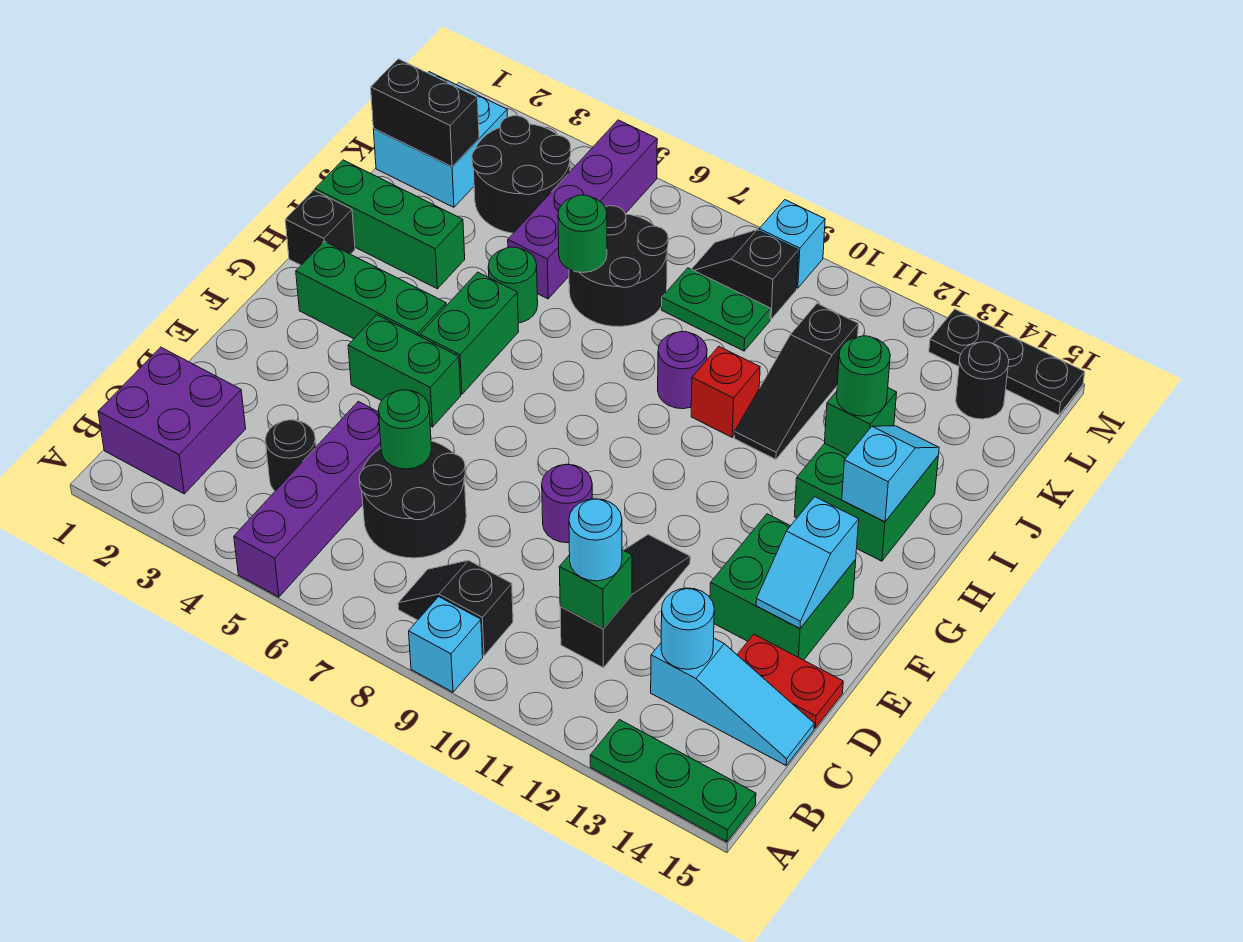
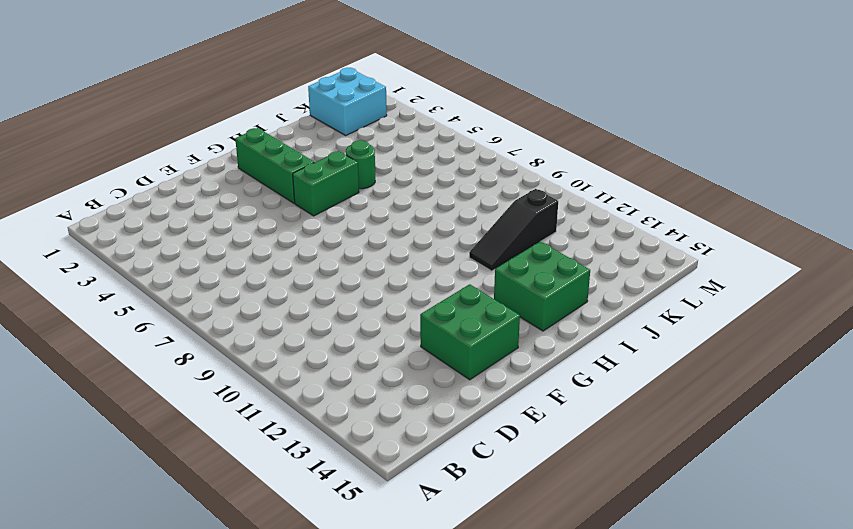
none -> purple 1x4 brick [234,402,381,597]
none -> cyan 1x1 brick [409,597,483,692]
none -> green 1x3 plate [590,720,756,842]
none -> purple 2x2 brick [98,347,246,494]

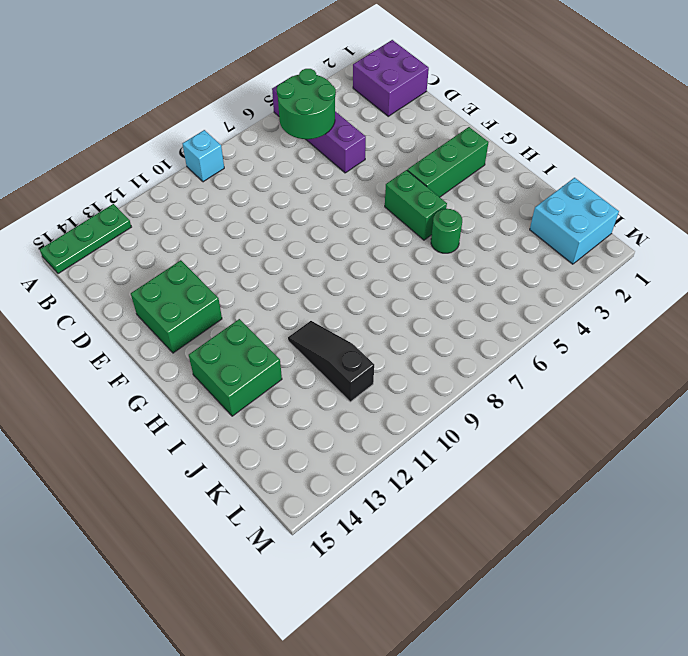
green 2x2 round brick [277,69,336,139] -> none
none -> black 1x2 slope [398,560,513,656]
none -> black 1x1 round brick [265,420,316,491]
none -> black 2x2 round brick [359,441,466,558]
none -> black 1x3 slope [560,535,690,668]

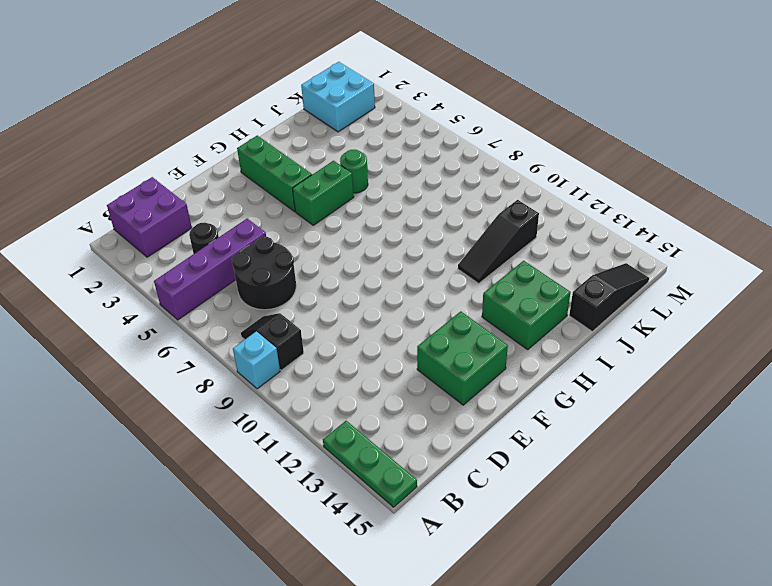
black 1x3 slope [569,263,649,331] -> black 1x3 slope moved to [560,535,690,668]
none -> cyan 1x3 slope [651,638,814,765]
none -> red 1x2 plate [737,634,843,728]
none -> purple 1x1 round brick [542,464,592,543]
none -> green 1x2 brick [348,315,461,427]

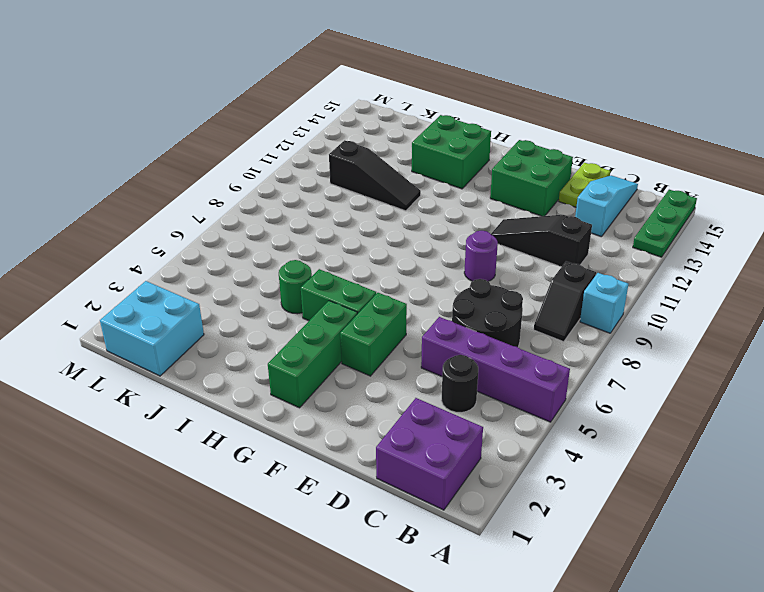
lime 1x2 plate [559,163,610,207] -> red 1x2 plate [737,634,843,728]
none -> black 1x1 brick [285,190,355,265]
none -> green 1x3 brick [315,160,465,289]
none -> purple 1x1 round brick [658,332,707,409]
none -> red 1x1 brick [691,346,760,437]

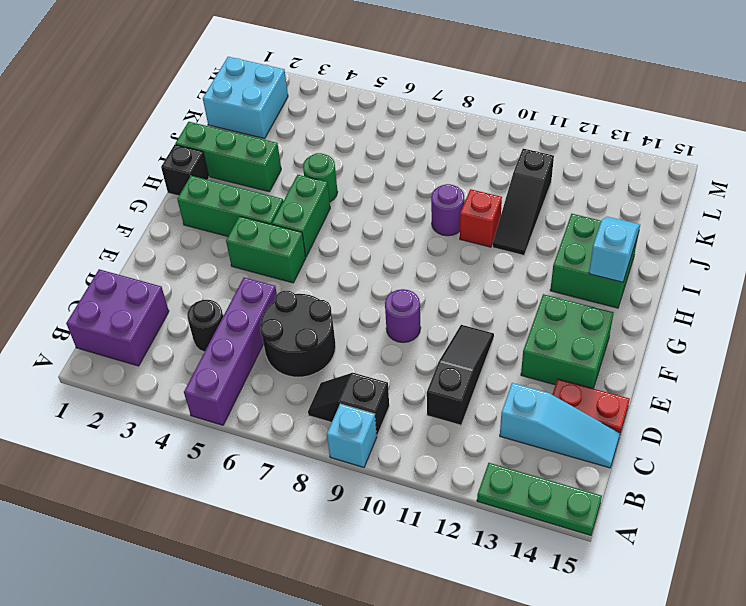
none -> purple 1x4 brick [508,120,657,299]
none -> black 2x2 round brick [569,206,668,327]
none -> black 2x2 round brick [472,116,571,233]
none -> green 1x2 plate [662,268,770,351]

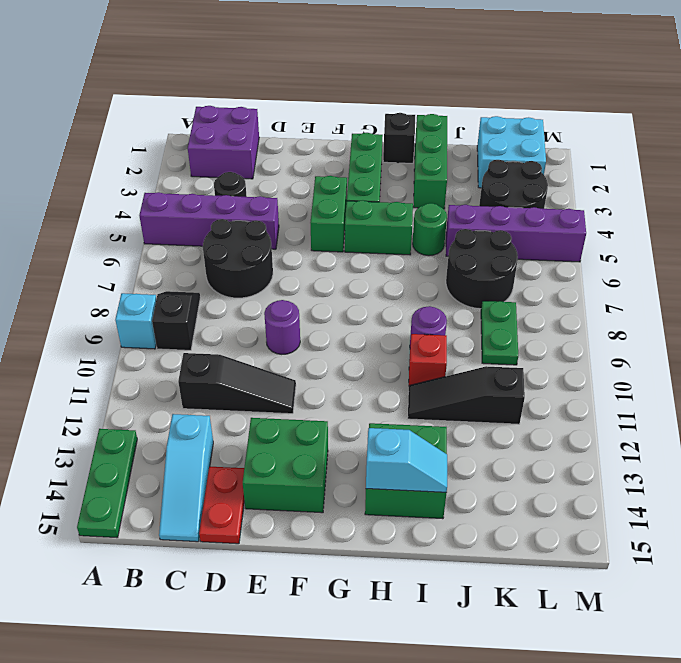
none -> black 1x2 slope [691,230,799,319]
none -> black 1x1 round brick [956,342,1009,419]
none -> cyan 1x1 brick [759,200,825,288]
none -> black 1x3 plate [929,309,1085,415]

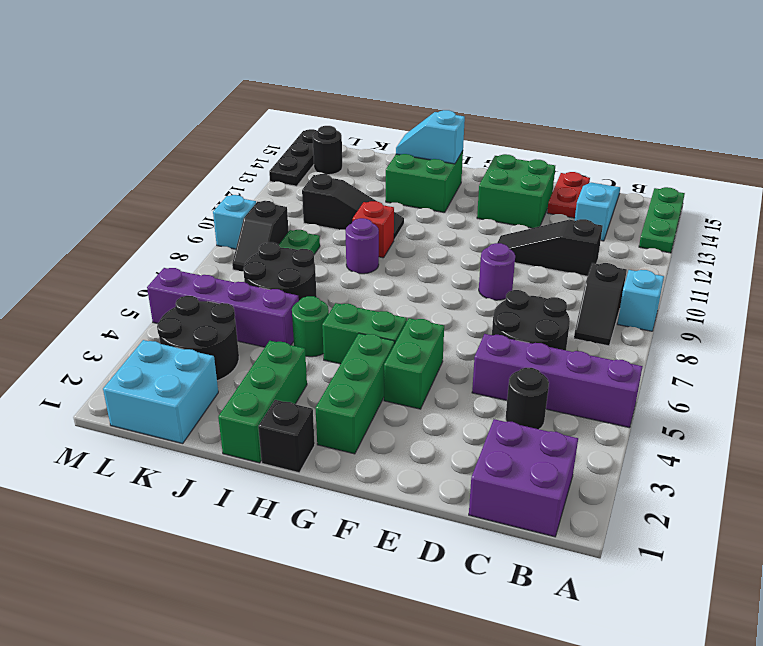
none -> green 1x1 brick [559,550,632,629]
none -> cyan 1x1 round brick [661,588,714,669]
none -> green 1x1 round brick [379,390,432,469]
none -> cyan 1x2 slope [756,497,859,629]

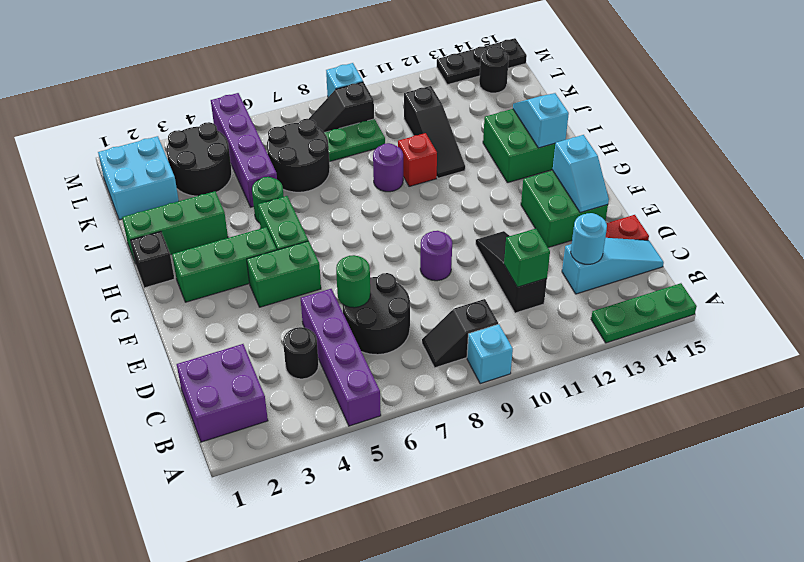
none -> green 1x1 brick [825,388,897,455]
none -> green 1x1 round brick [558,195,607,273]
none -> black 1x2 brick [371,59,479,167]
none -> cyan 1x1 round brick [569,499,622,581]

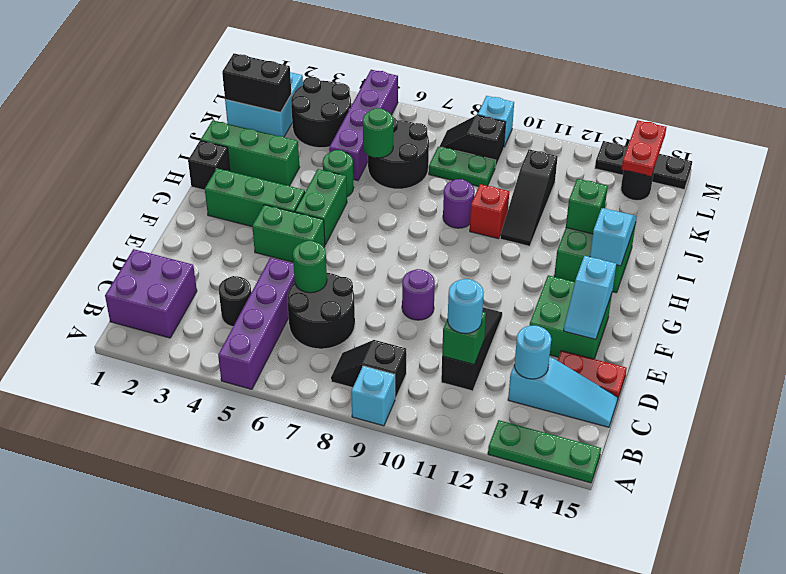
red 1x2 plate [622,120,666,176] -> none
none -> green 1x1 round brick [837,336,890,416]

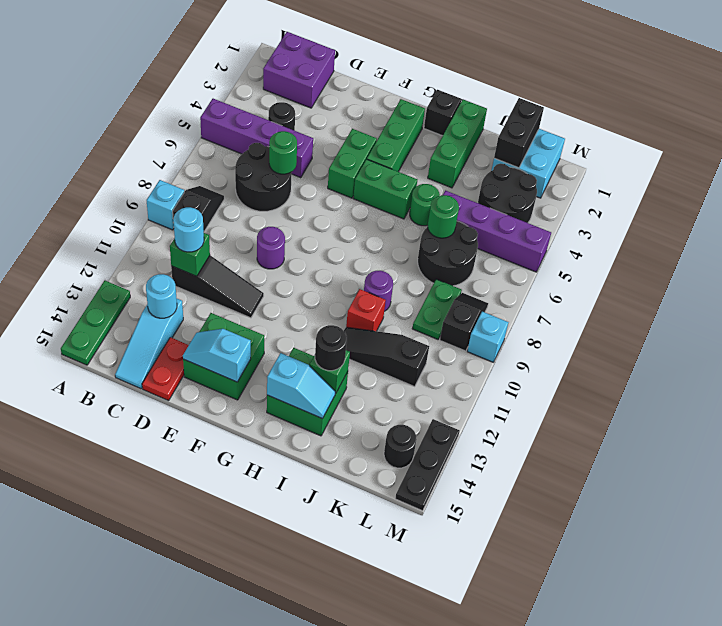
black 1x1 round brick [315,325,347,371] -> green 1x1 round brick [837,336,890,416]

